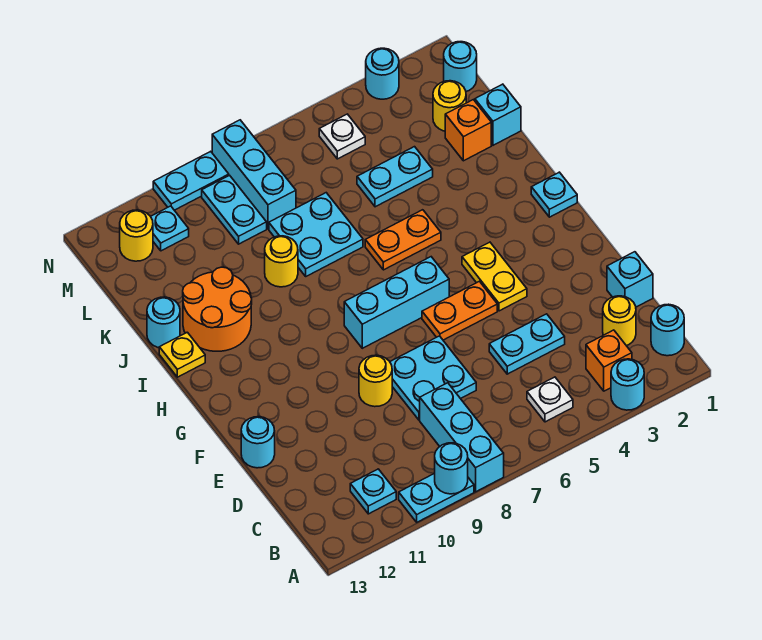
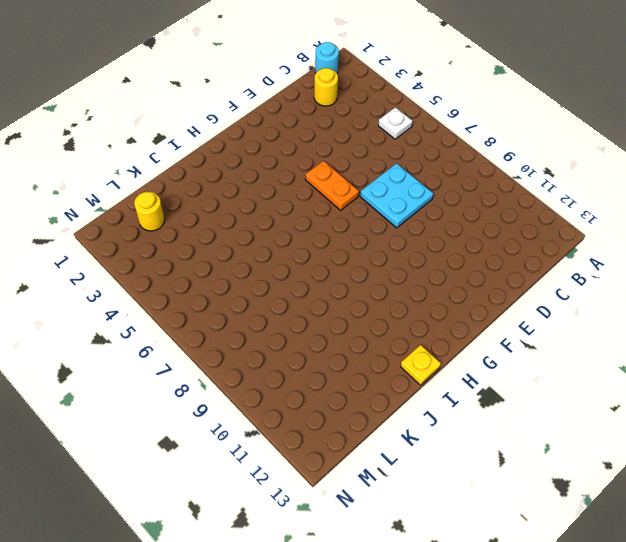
none -> cyan 1x1 round brick [611,359,644,410]
none -> cyan 1x3 brick [420,383,504,492]
none -> cyan 1x2 plate [399,473,474,522]
none -> orange 1x1 brick [586,330,632,391]

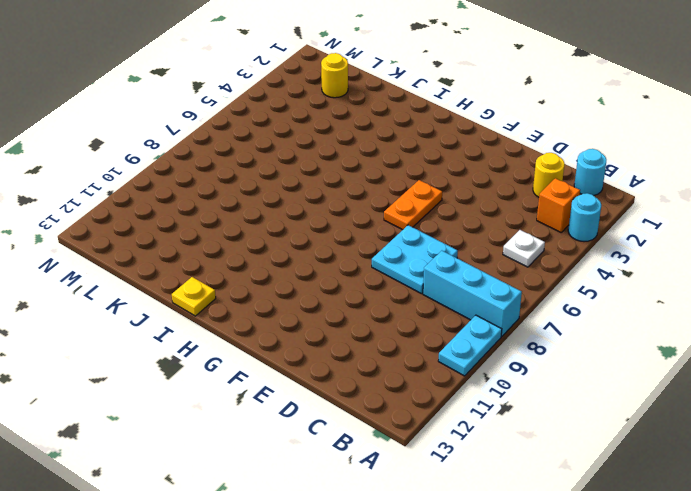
none -> cyan 1x1 plate [350,469,396,514]
none -> cyan 1x1 brick [607,252,653,307]
none -> cyan 1x2 plate [489,314,565,374]
none -> yellow 1x1 round brick [359,355,392,407]

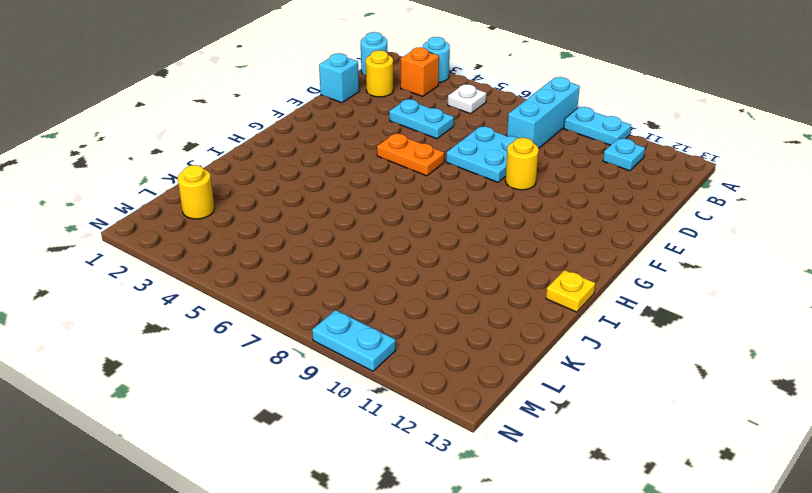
none -> cyan 1x1 round brick [241,417,275,468]
none -> yellow 1x2 plate [462,242,527,311]
none -> cyan 1x3 brick [344,257,449,348]
none -> cyan 1x1 plate [531,172,577,217]

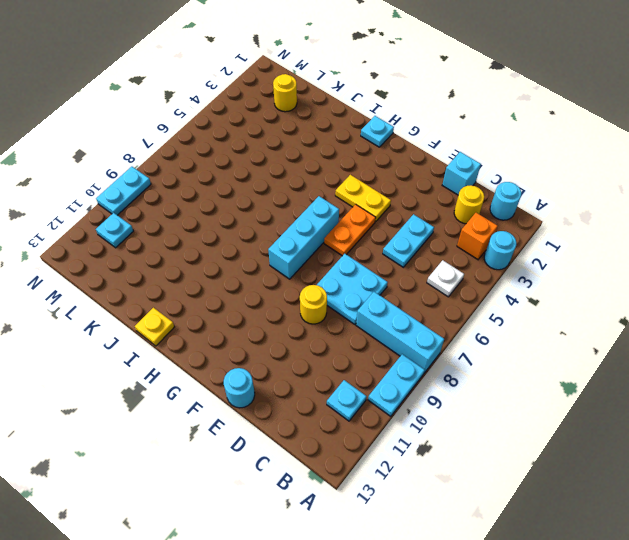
none -> orange 1x2 plate [365,210,441,270]
none -> orange 2x2 round brick [183,267,252,351]
none -> cyan 2x2 plate [269,193,363,276]
none -> yellow 1x1 round brick [265,236,298,287]

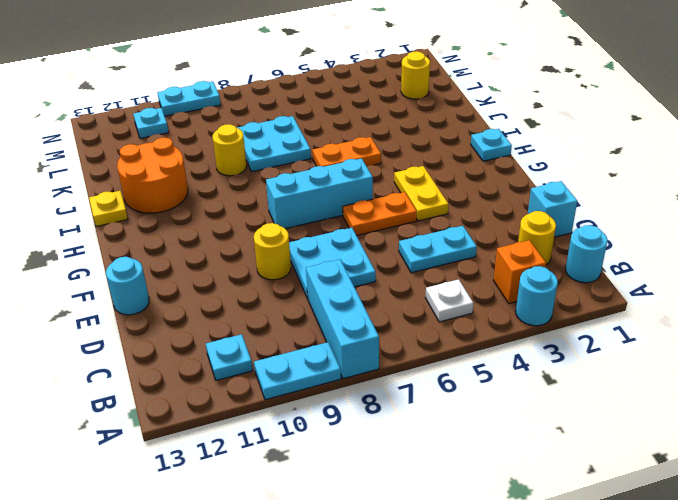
none -> cyan 1x1 round brick [147,297,180,348]
none -> cyan 1x1 brick [475,84,521,145]
none -> orange 1x1 brick [445,100,491,161]
none -> cyan 1x2 plate [357,147,433,207]

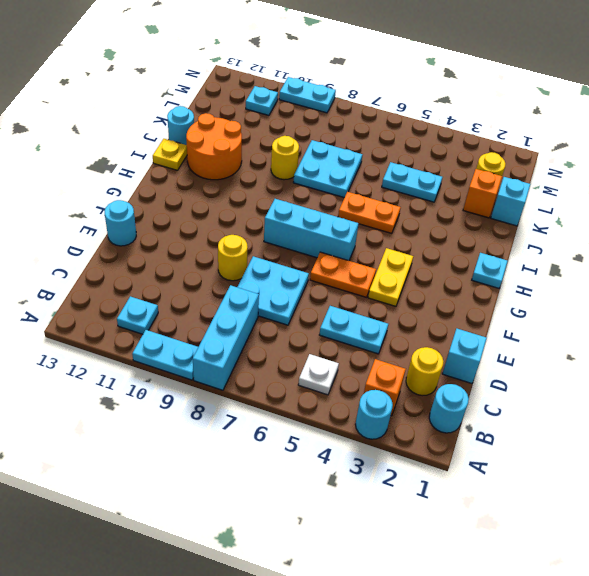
none -> cyan 1x3 brick [212,120,296,229]
none -> cyan 1x2 plate [202,175,267,244]
none -> cyan 1x1 round brick [444,42,477,92]
none -> white 1x1 plate [319,114,365,159]

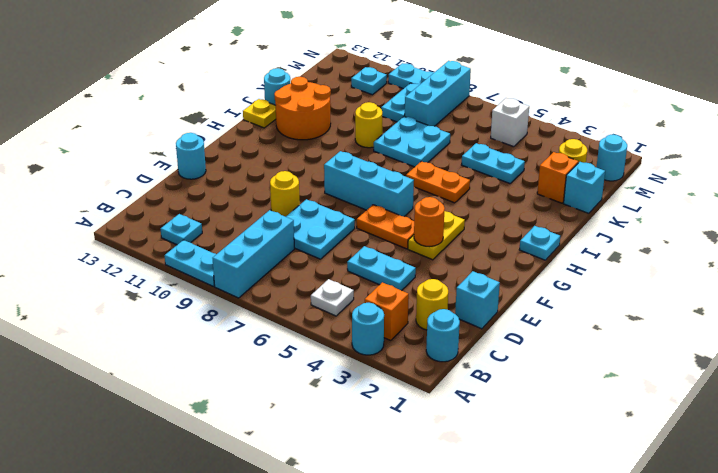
orange 1x1 round brick [414,197,445,247] -> none
white 1x1 brick [491,98,529,147] -> white 1x1 plate [319,114,365,159]
none -> yellow 1x1 round brick [120,210,153,261]
none -> cyan 1x1 round brick [366,48,399,99]
none -> cyan 1x1 round brick [435,443,468,494]

